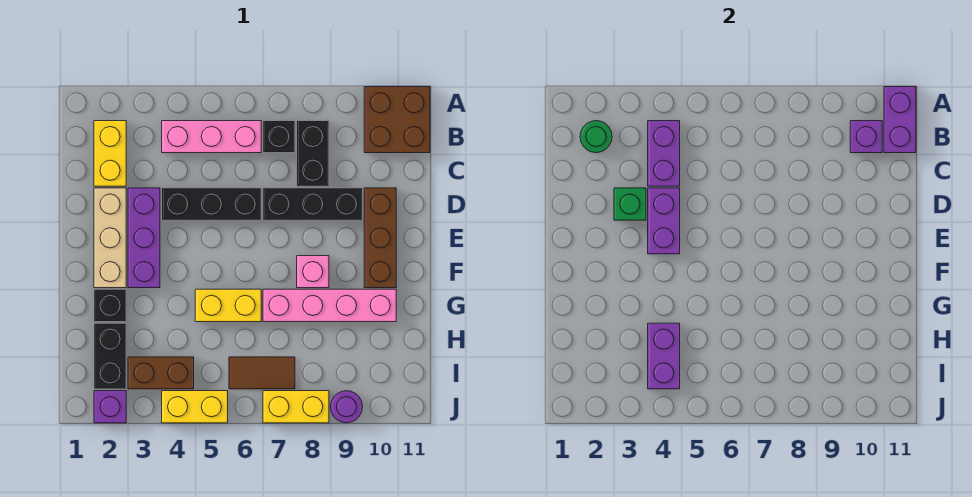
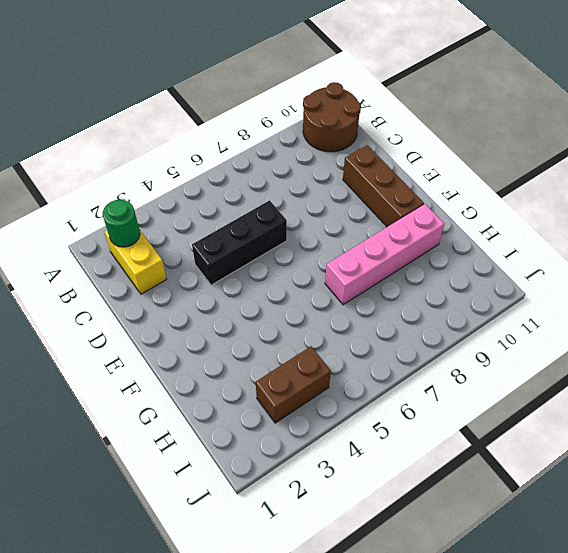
brown 2x2 round brick [303,82,361,152] -> brown 2x2 brick [364,87,430,153]
none -> pink 1x3 brick [162,121,261,153]
none -> black 1x1 brick [263,121,295,153]
none -> black 1x2 brick [297,121,329,186]

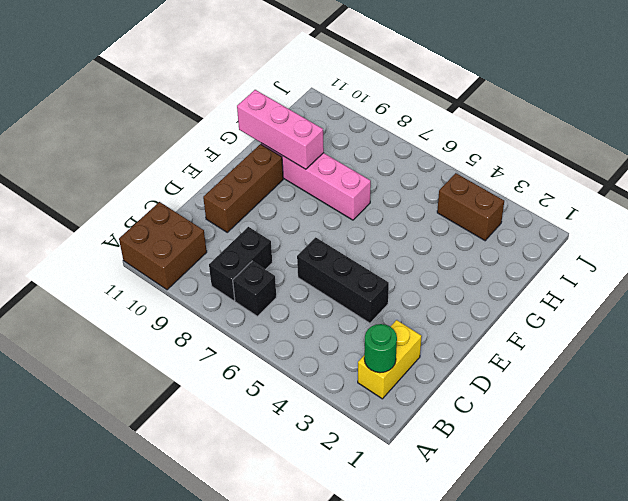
pink 1x3 brick [237,90,324,169] -> pink 1x3 brick moved to [162,121,261,153]
none -> tan 1x3 brick [94,188,126,288]
none -> purple 1x3 brick [128,188,160,288]
none -> black 1x3 brick [263,188,363,220]

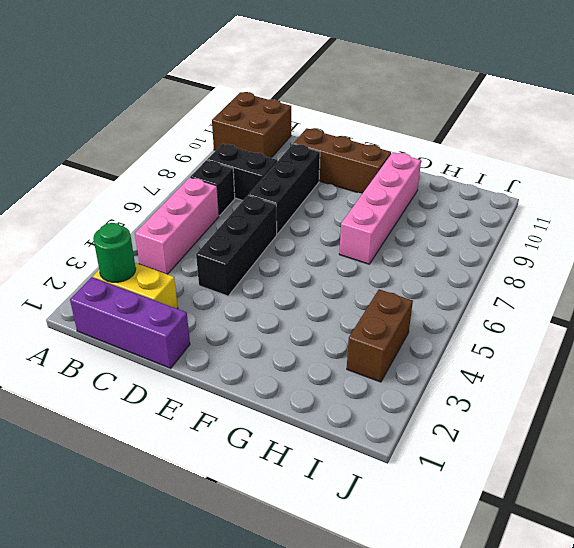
purple 1x3 brick [70,277,190,368] -> purple 1x3 brick moved to [128,188,160,288]
none -> tan 1x3 brick [94,188,126,288]
none -> pink 1x1 brick [297,256,329,288]
none -> black 1x1 brick [94,289,126,322]

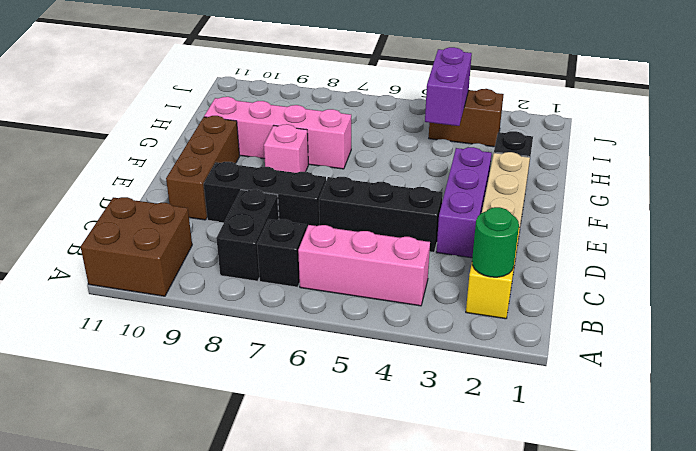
none -> yellow 1x2 brick [195,289,261,322]
none -> black 1x2 brick [94,323,126,389]
none -> brown 1x2 tile [229,357,295,389]

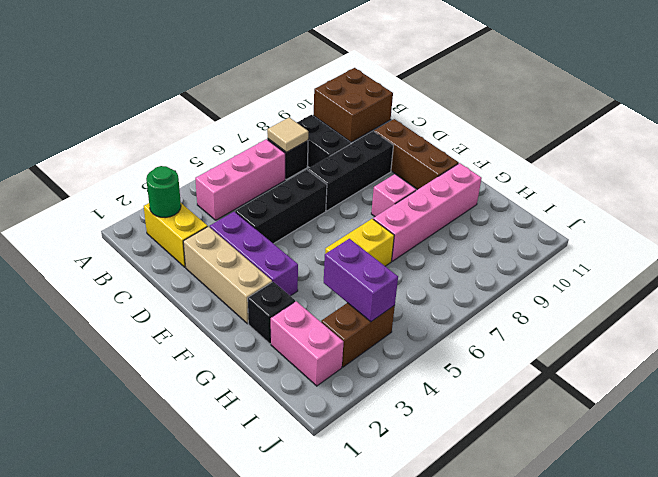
tan 1x1 tile [267,117,308,152] -> none
pink 1x2 brick [271,301,343,386] -> black 1x2 brick [94,323,126,389]
none -> brown 1x2 tile [229,357,295,389]
none -> purple 1x1 brick [94,391,126,423]
none -> yellow 1x2 brick [162,391,228,423]

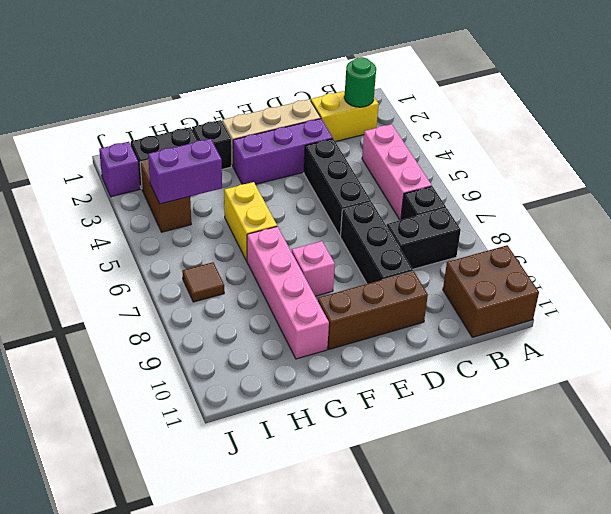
brown 1x1 tile [182,262,224,302] -> brown 1x2 tile [229,357,295,389]
none -> yellow 1x2 brick [162,391,228,423]
none -> yellow 1x2 brick [263,391,329,423]
none -> purple 1x1 round brick [331,391,363,423]

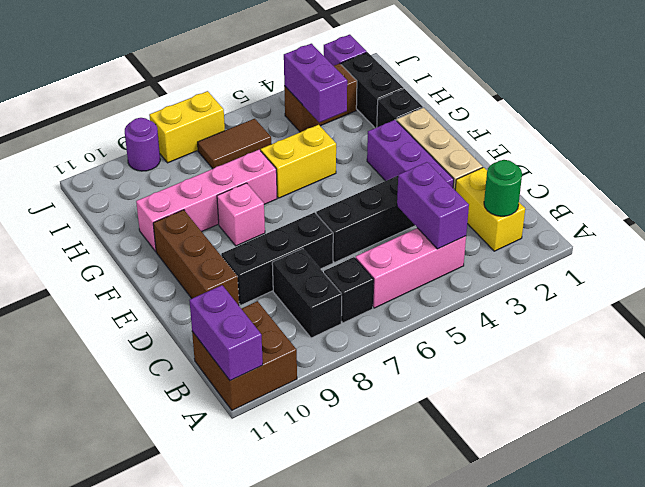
none -> yellow 1x2 brick [162,391,228,423]
none -> purple 1x1 brick [850,121,882,153]
none -> green 1x1 brick [614,188,646,220]

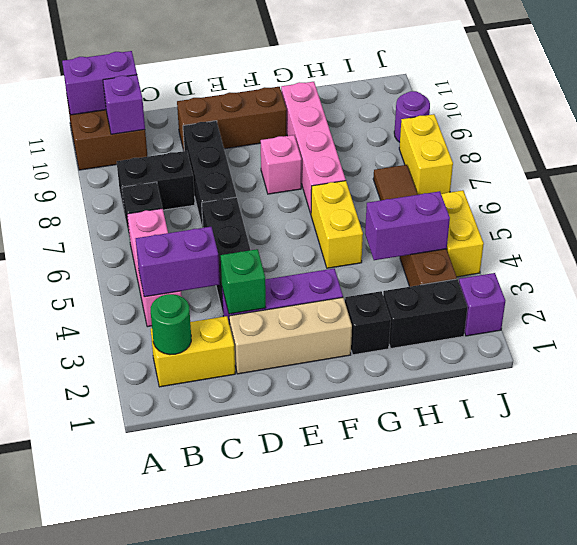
none -> purple 1x2 brick [648,188,680,254]

